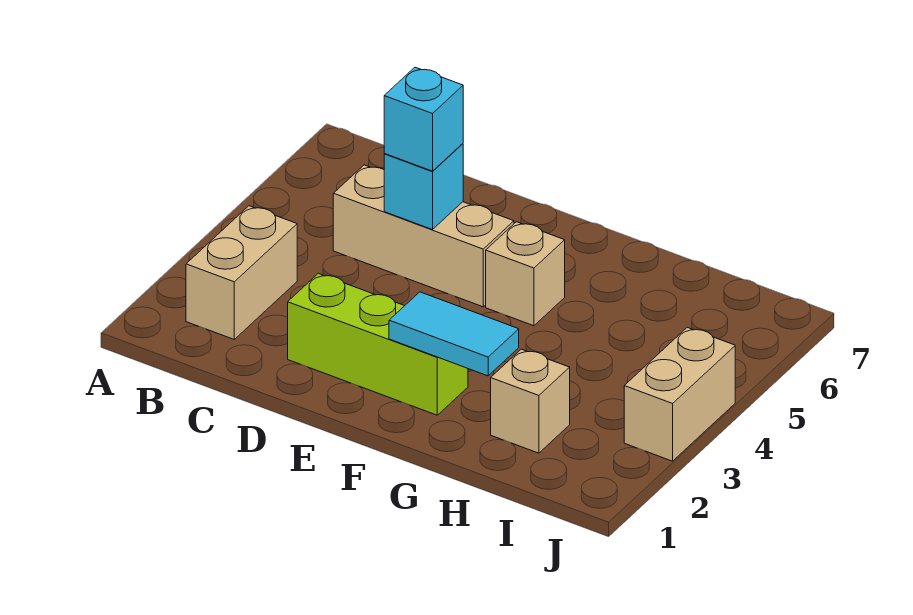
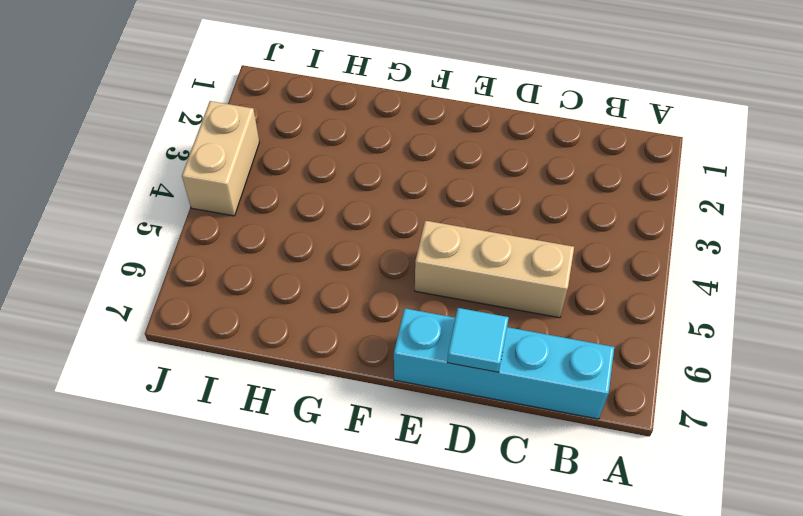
cyan 1x4 brick [394,308,614,419] -> none
cyan 1x1 tile [447,308,509,372] -> none
none -> tan 1x2 brick [186,206,297,339]
none -> lime 1x3 brick [288,273,468,415]

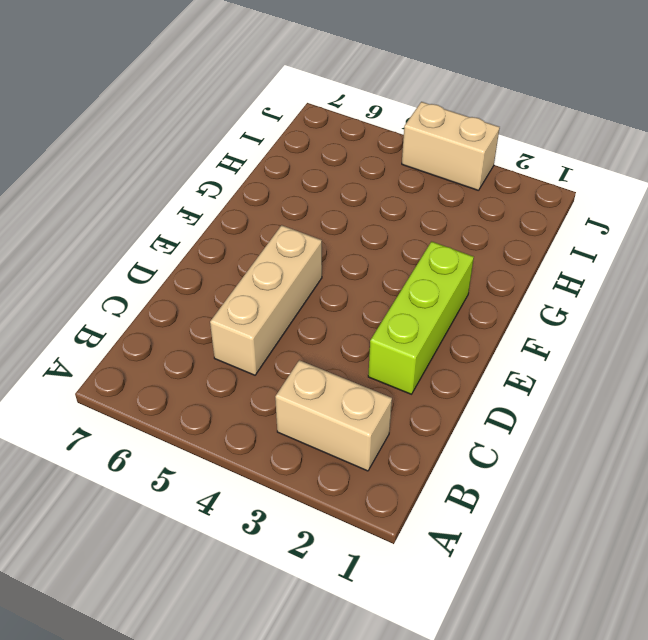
none -> tan 1x1 brick [486,222,565,326]
none -> tan 1x1 brick [491,349,570,453]

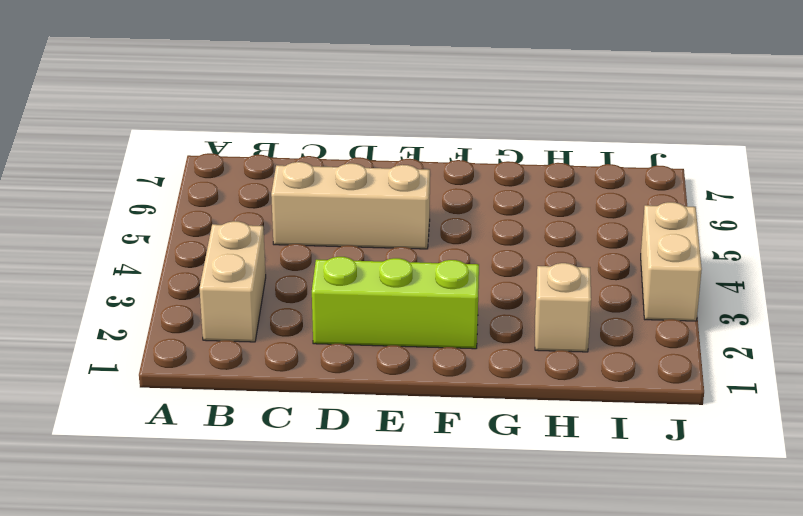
none -> tan 1x1 brick [486,222,565,326]
none -> cyan 1x1 brick [384,144,463,230]

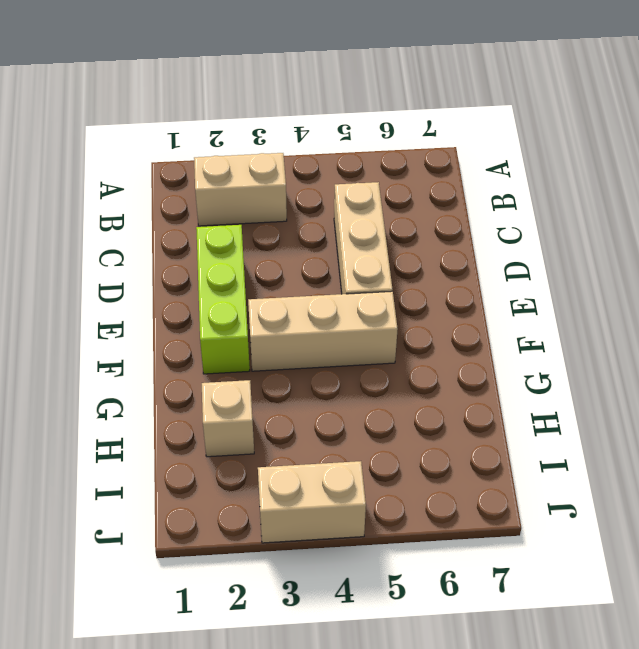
tan 1x3 brick [248,291,398,371] -> tan 1x1 brick [486,222,565,326]
none -> cyan 1x1 brick [384,144,463,230]
none -> cyan 1x2 tile [389,292,519,376]

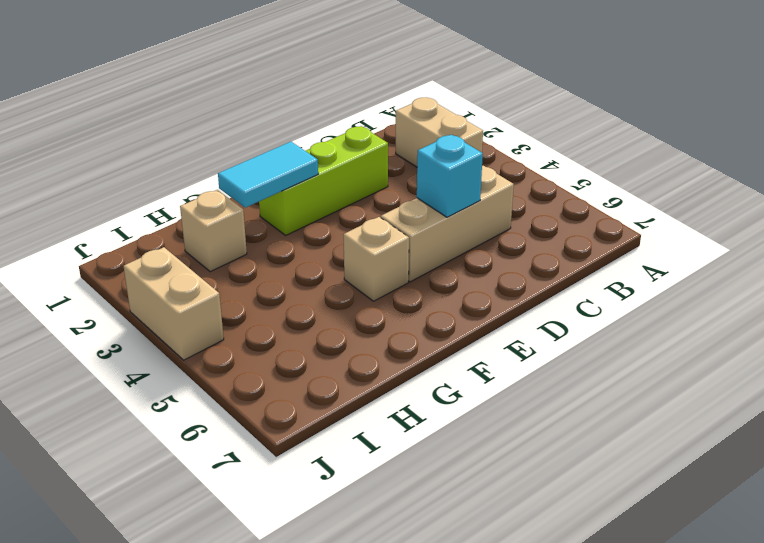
none -> cyan 1x1 brick [384,67,463,171]

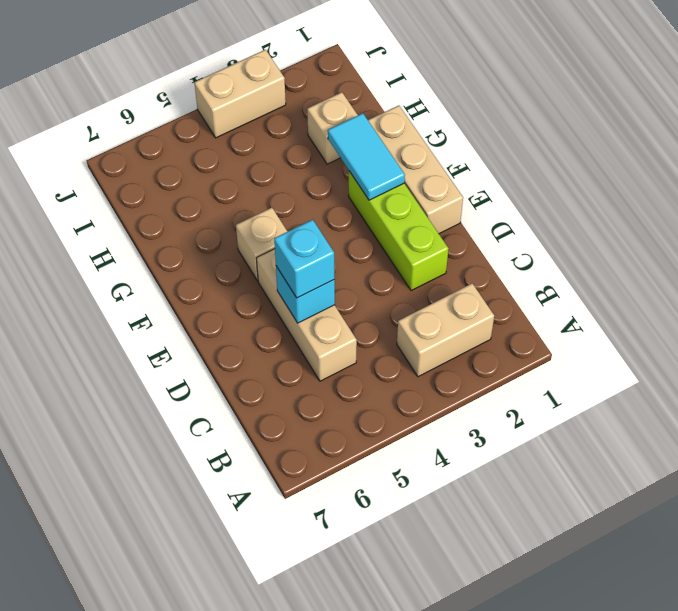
tan 1x3 brick [368,105,463,234] -> none

